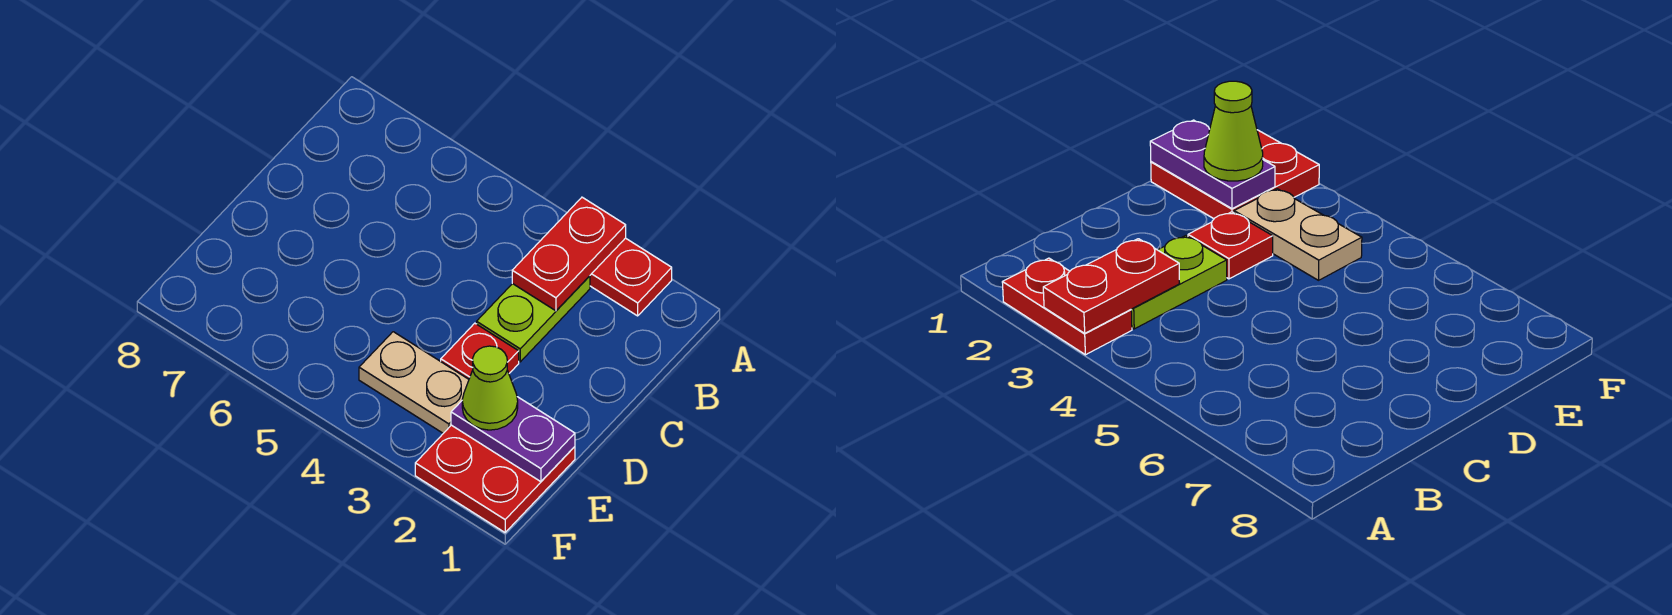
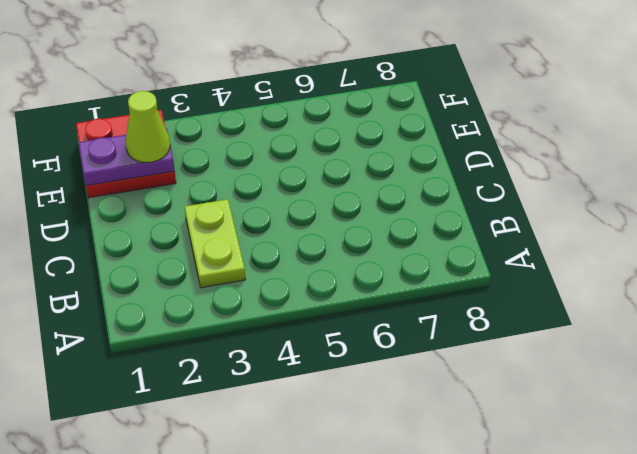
none -> red 1x2 plate [590,238,672,316]
none -> red 1x1 plate [441,323,519,379]

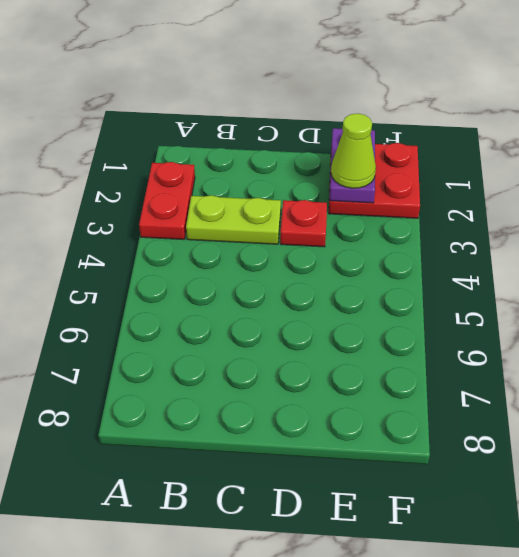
none -> tan 1x2 plate [359,332,469,433]
none -> red 1x2 plate [512,197,626,311]

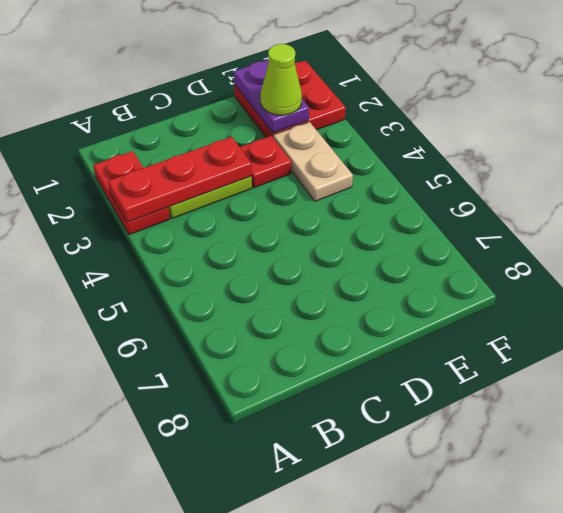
red 1x3 plate [108,137,252,222] -> red 1x2 plate [512,197,626,311]

